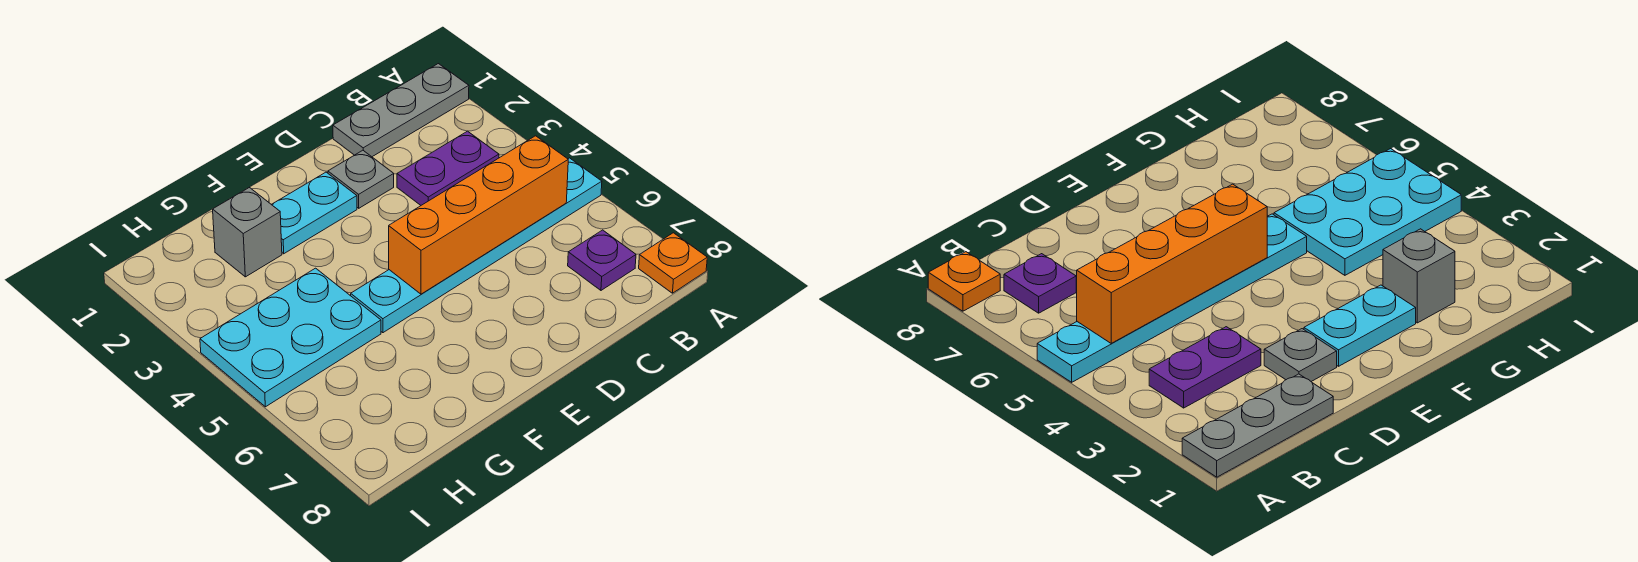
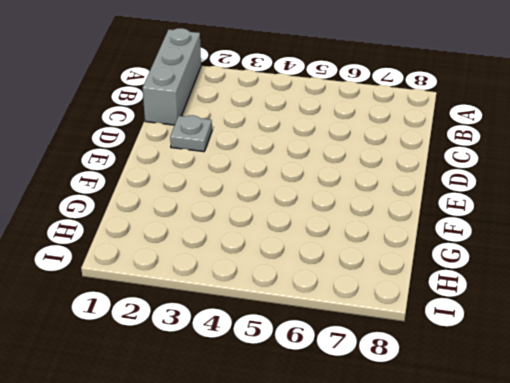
grey 1x3 brick [143,28,201,125] -> grey 1x3 plate [333,64,469,157]
none -> cyan 1x6 plate [351,158,602,333]
none -> orange 1x1 plate [639,233,707,293]

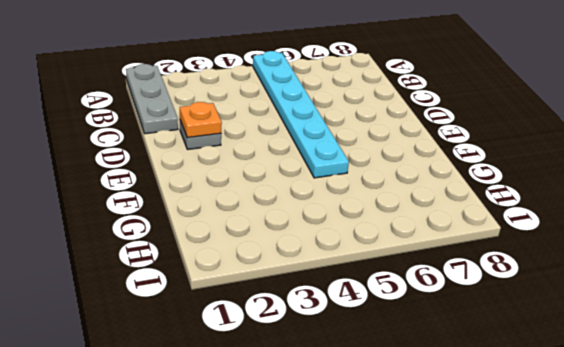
orange 1x1 plate [180,102,222,138] -> orange 1x1 plate moved to [639,233,707,293]
none -> purple 1x2 plate [397,131,499,205]
none -> purple 1x1 plate [568,230,636,290]

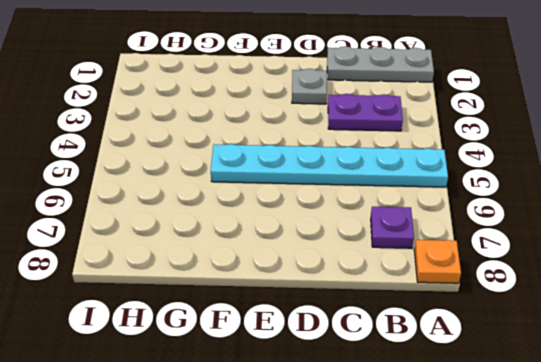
none -> cyan 1x2 plate [271,172,357,254]
none -> grey 1x1 brick [213,187,282,277]

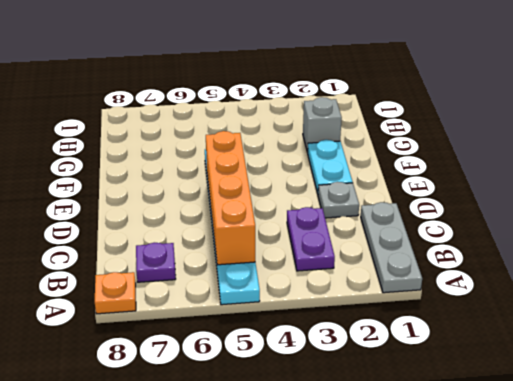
none -> cyan 2x3 plate [200,268,381,407]

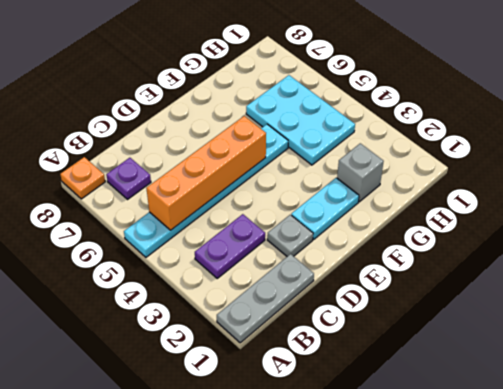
cyan 2x3 plate [246,75,355,165] -> cyan 2x3 plate turned to [200,268,381,407]

